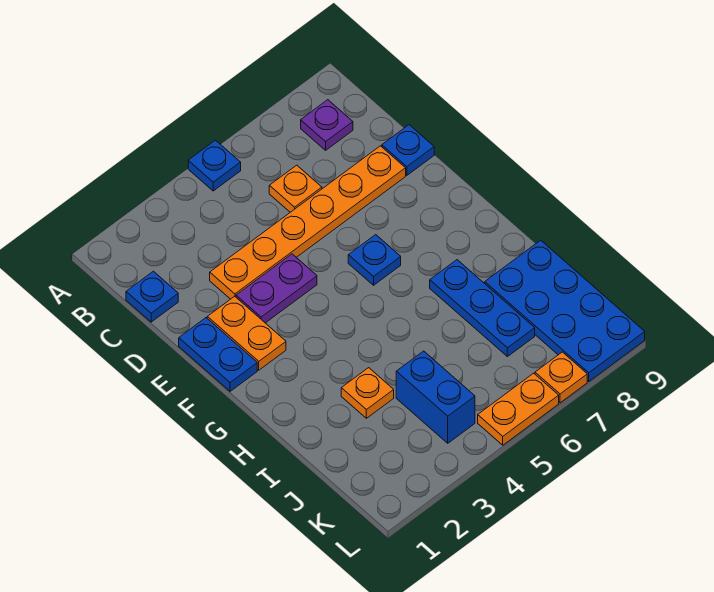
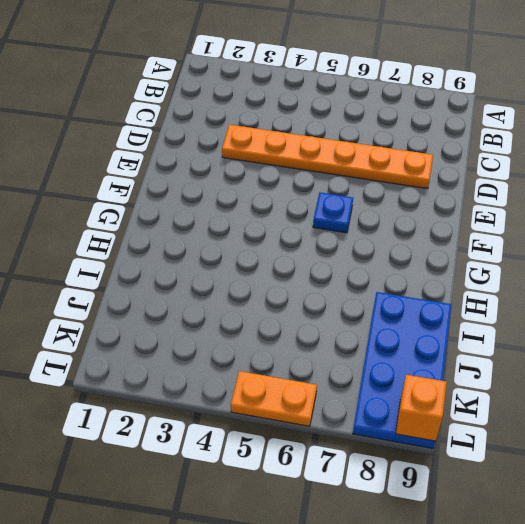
orange 1x1 brick [396,375,447,441] -> none
none -> blue 1x1 plate [188,140,241,191]
none -> purple 1x1 plate [301,100,353,150]
none -> blue 1x1 plate [126,271,178,322]

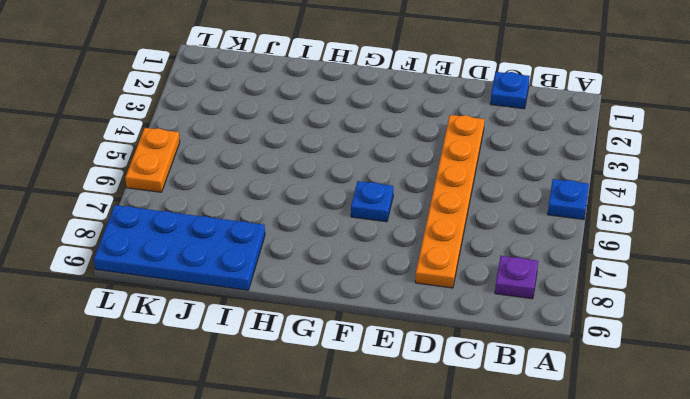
none -> orange 1x1 plate [269,165,322,212]
none -> blue 1x1 plate [382,125,434,175]
none -> blue 1x2 plate [179,318,257,391]

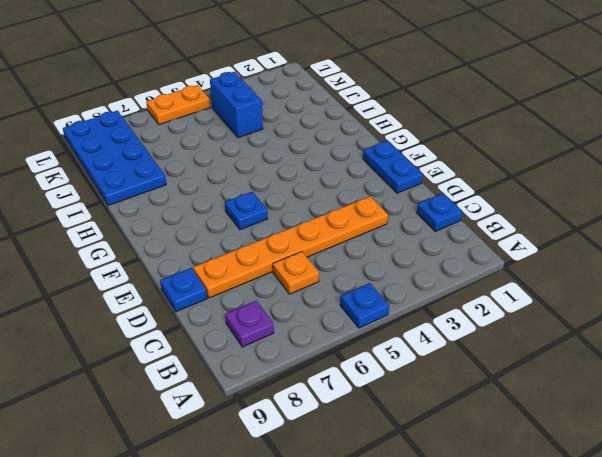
none -> orange 1x2 plate [207,296,286,370]
none -> purple 1x2 plate [236,254,317,323]
none -> blue 1x3 plate [430,260,535,357]

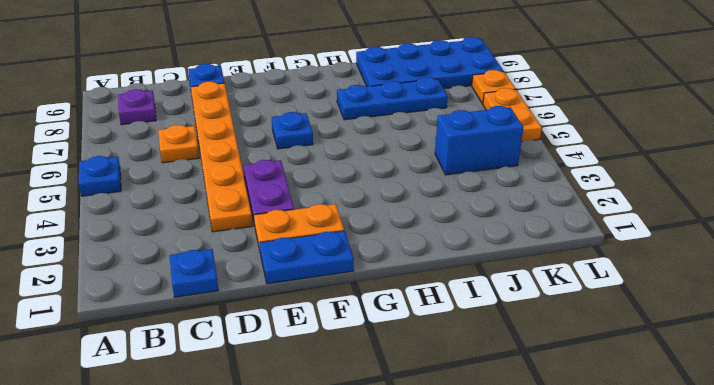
none -> orange 1x1 plate [341,368,394,418]

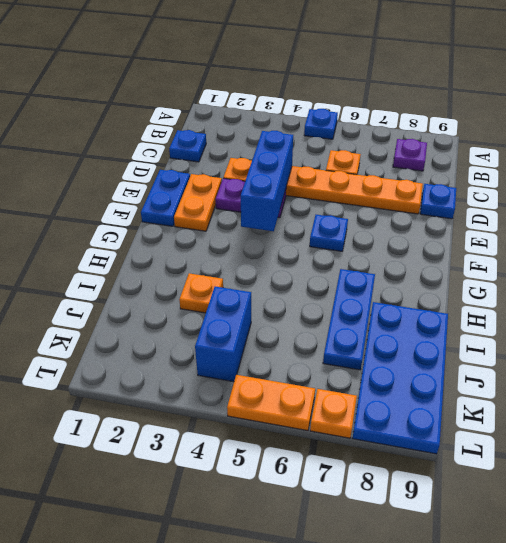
blue 1x3 brick [241,131,293,231] -> none

